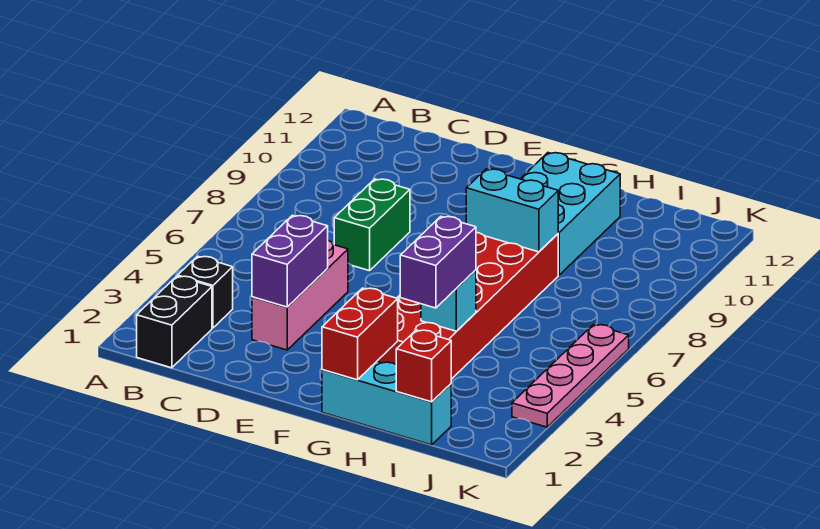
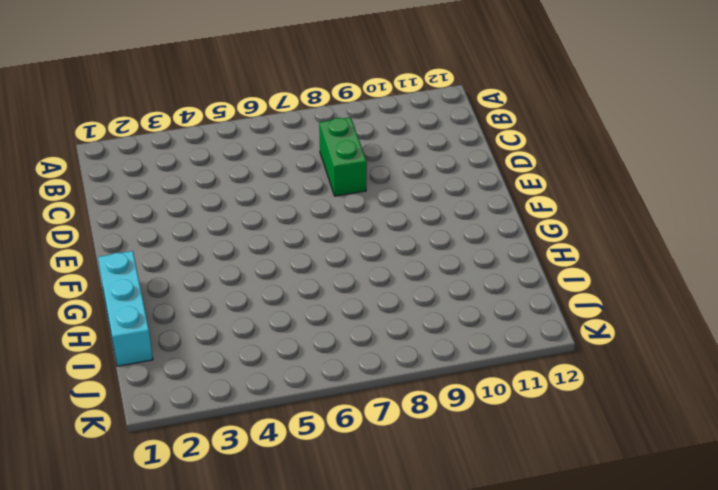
green 1x2 brick [319,117,367,196] -> green 1x2 brick turned to [334,179,410,271]
none -> black 1x2 brick [137,276,212,368]
none -> black 1x1 brick [178,256,233,328]
none -> pink 1x3 brick [252,241,348,350]

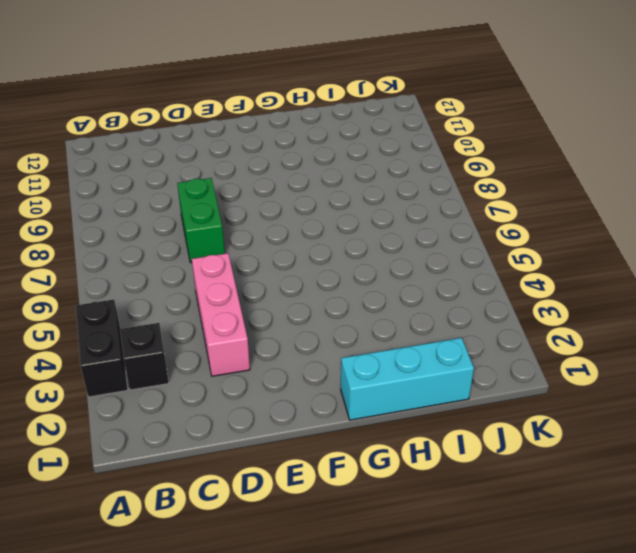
black 1x2 brick [76,299,128,397] -> black 1x2 brick moved to [137,276,212,368]
none -> red 2x6 brick [377,233,558,379]
none -> cyan 2x3 brick [521,153,620,275]
none -> pink 1x4 plate [512,325,629,427]

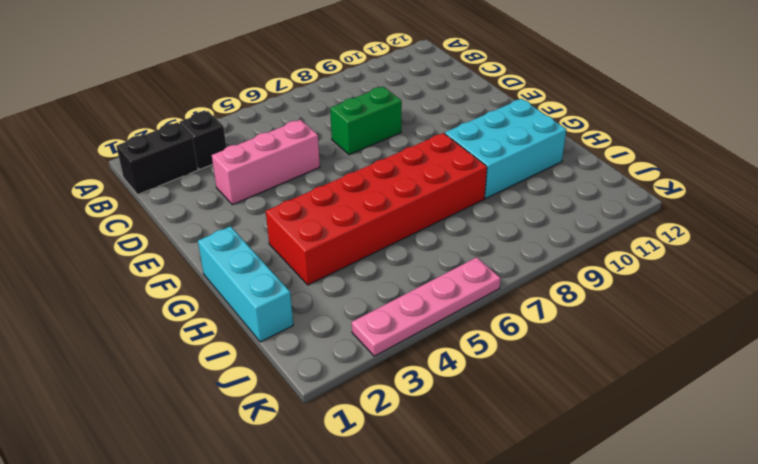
none -> purple 1x2 brick [252,215,328,307]
none -> red 1x2 brick [322,288,398,380]
none -> cyan 1x2 brick [466,169,558,252]

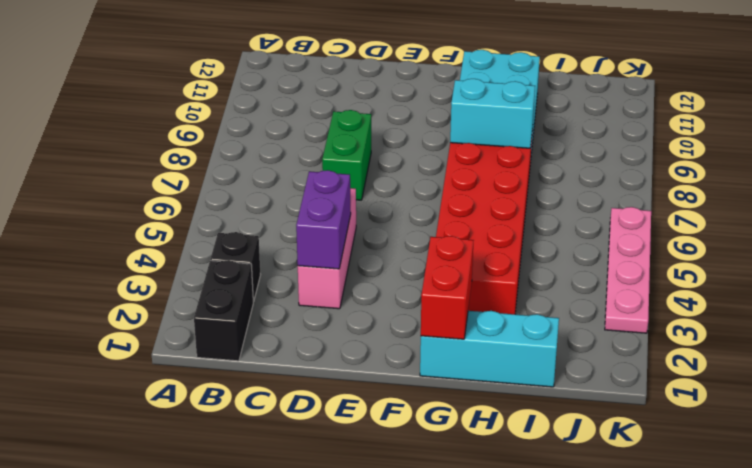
none -> cyan 1x1 brick [421,270,476,331]
none -> red 1x1 brick [396,330,451,402]
none -> purple 1x2 brick [400,217,476,308]

